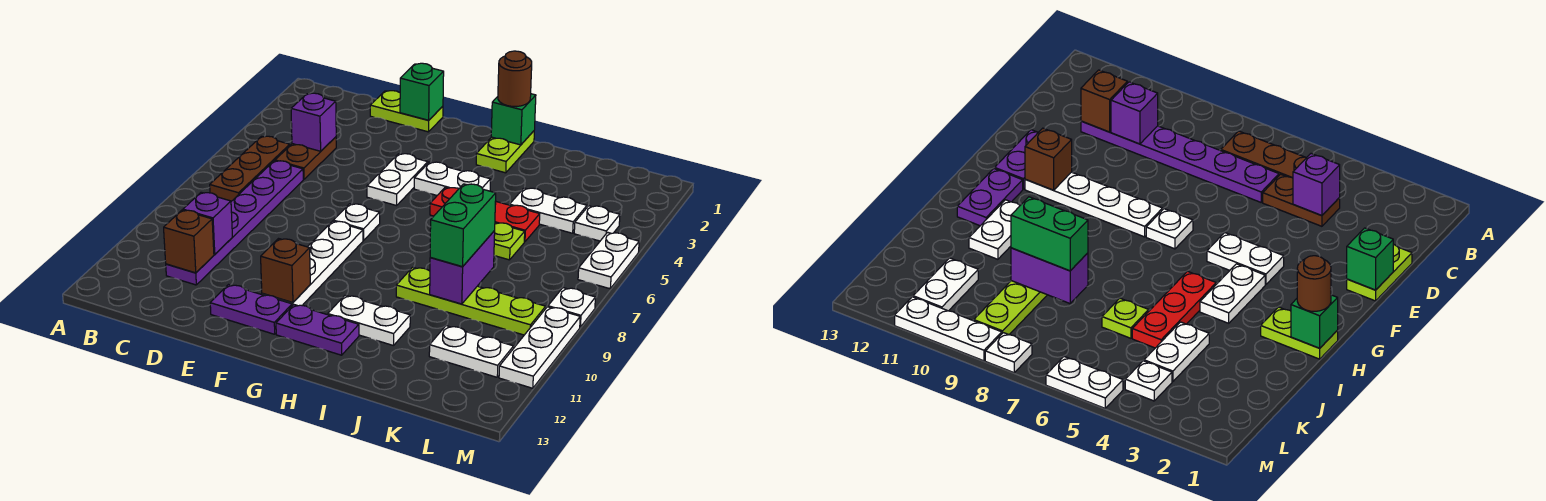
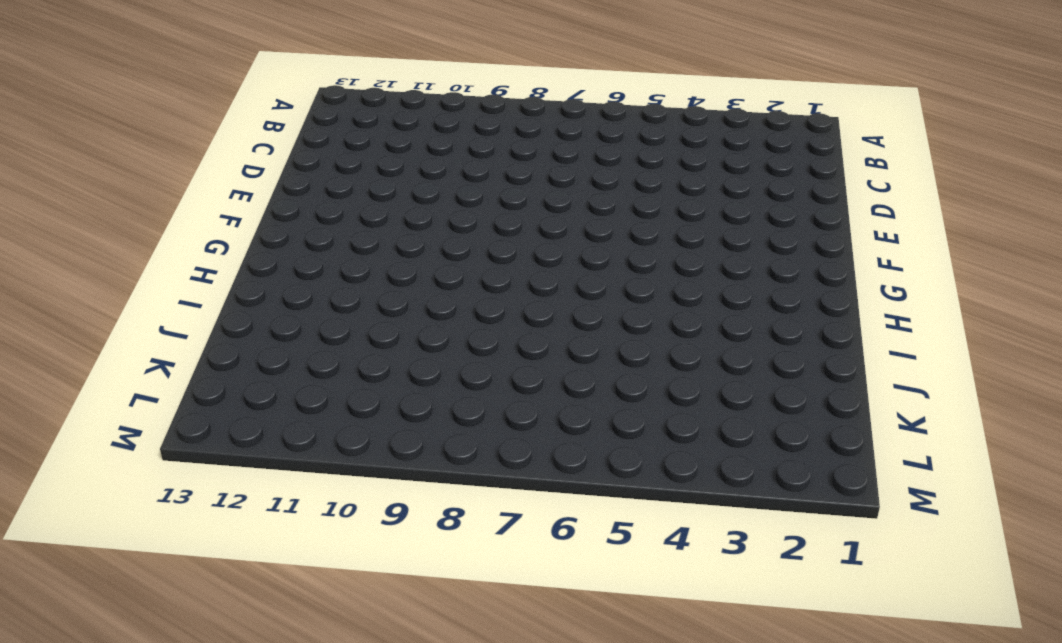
none -> brown 1x3 plate [210,136,290,201]
none -> brown 1x2 plate [275,137,336,179]
none -> purple 1x6 plate [166,161,303,285]
none -> lime 1x2 plate [370,91,443,132]

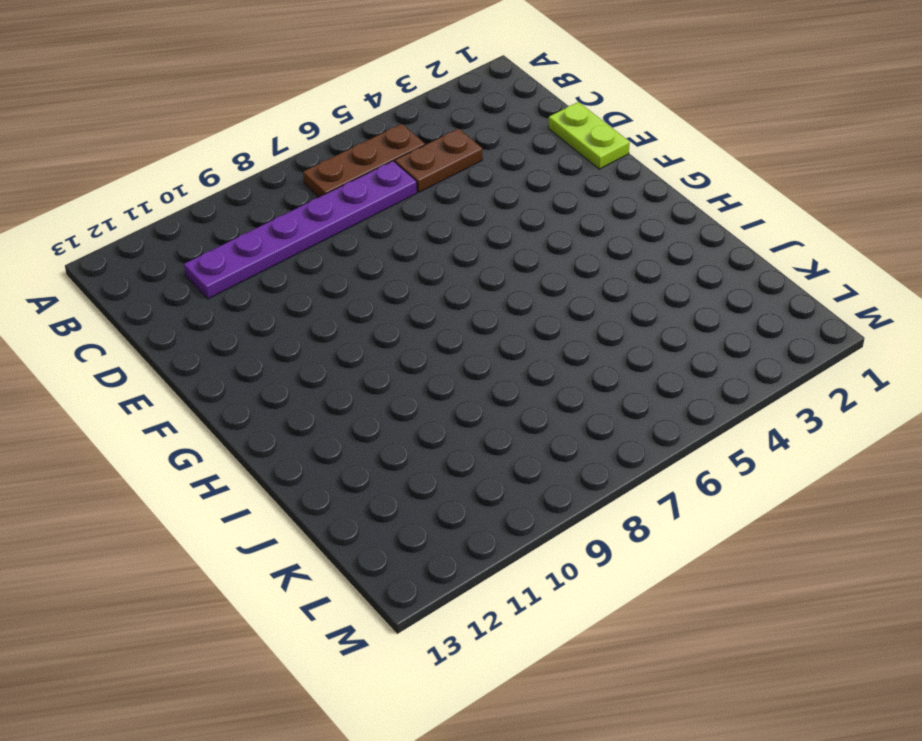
none -> purple 1x2 plate [210,285,292,334]
none -> white 1x2 plate [367,154,428,206]
none -> white 1x1 plate [333,204,380,240]
none -> white 1x4 plate [262,221,363,306]

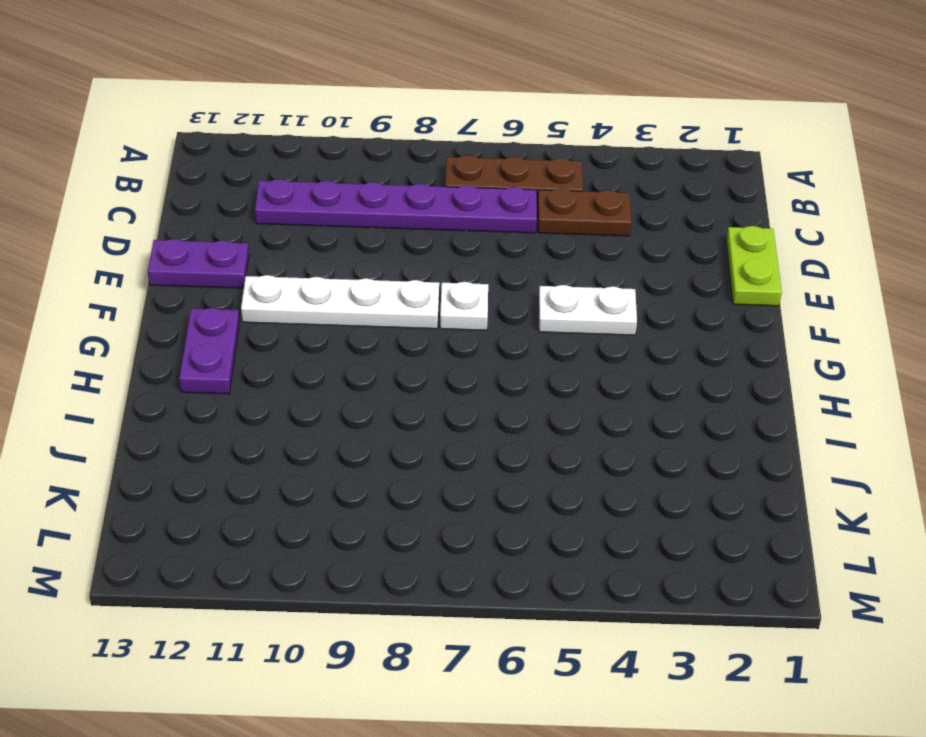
purple 1x2 plate [148,239,249,288] -> purple 1x2 plate turned to [210,285,292,334]
none -> white 1x2 plate [414,162,491,195]
none -> lime 1x2 plate [476,131,534,173]
none -> red 1x3 plate [430,187,540,242]
none -> white 1x2 plate [328,295,410,346]

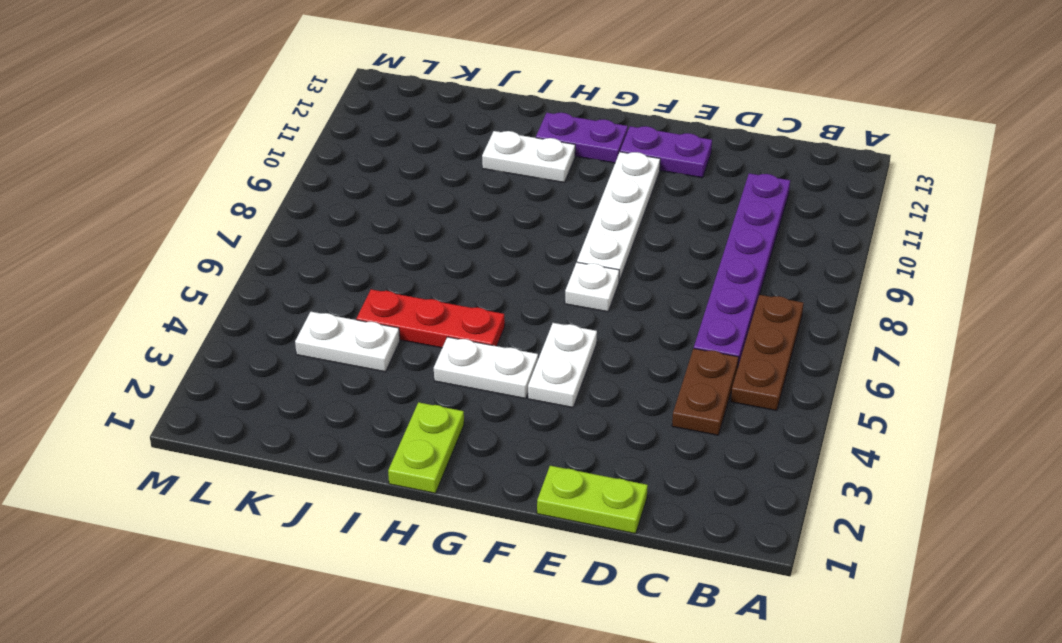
none -> lime 1x4 plate [396,267,546,335]
none -> lime 1x1 plate [494,223,525,260]
none -> white 1x2 plate [429,326,514,377]
none -> white 1x1 plate [574,206,620,241]

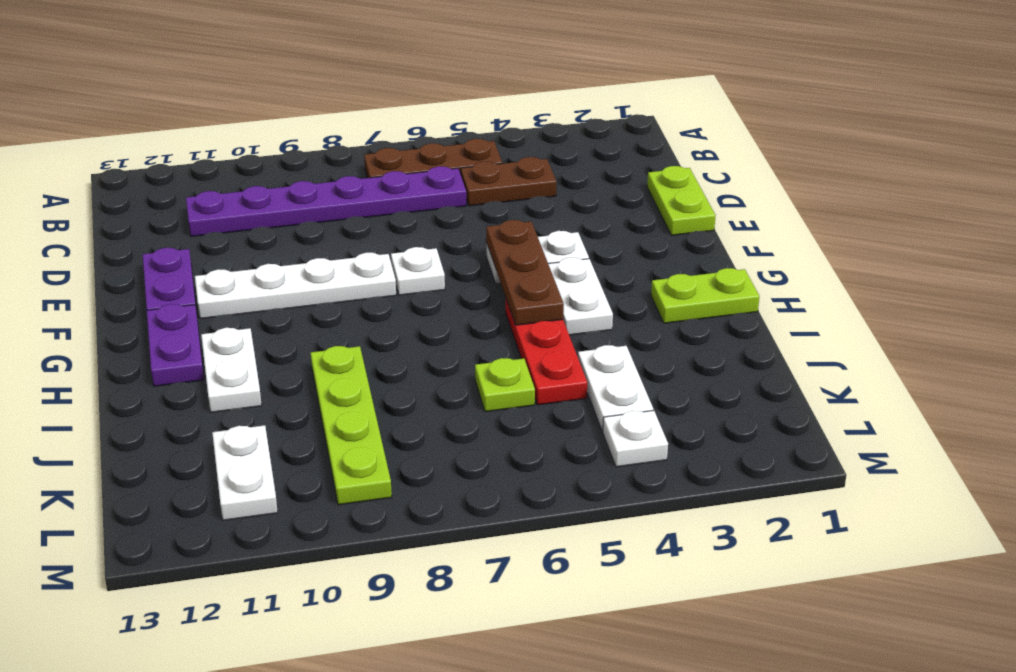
brown 1x3 plate [486,220,564,325] -> none
none -> white 1x2 plate [578,232,639,289]
none -> white 1x1 plate [548,288,595,327]
none -> white 1x3 plate [499,307,580,388]
none -> purple 1x1 brick [291,93,336,151]

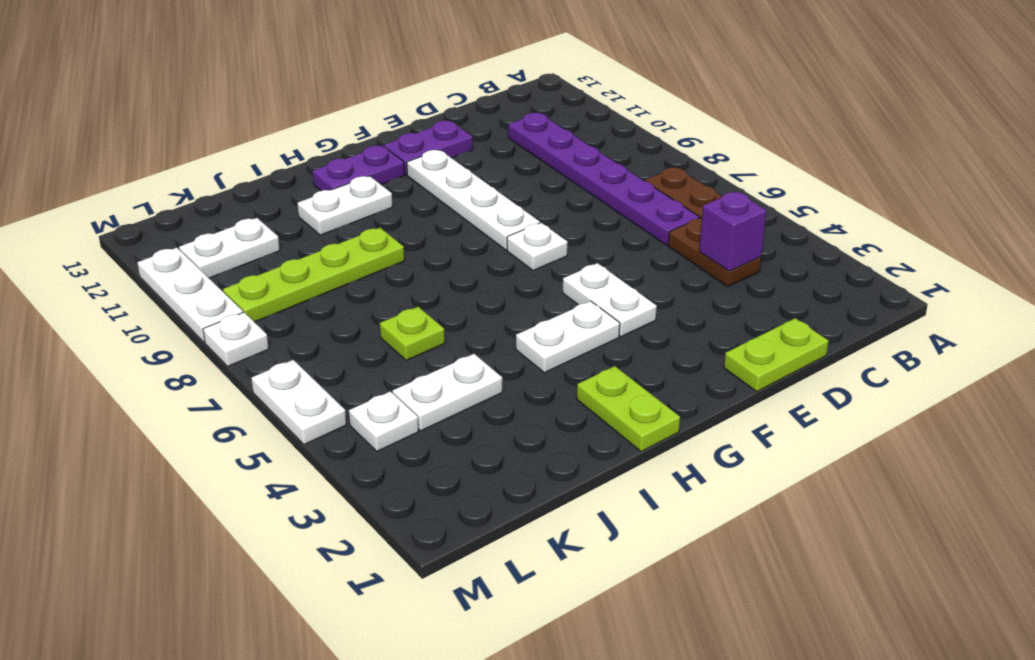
none -> red 1x3 plate [430,187,540,242]
none -> purple 1x1 brick [183,192,232,254]
none -> brown 1x1 brick [164,210,214,273]
none -> green 1x1 brick [400,63,444,120]

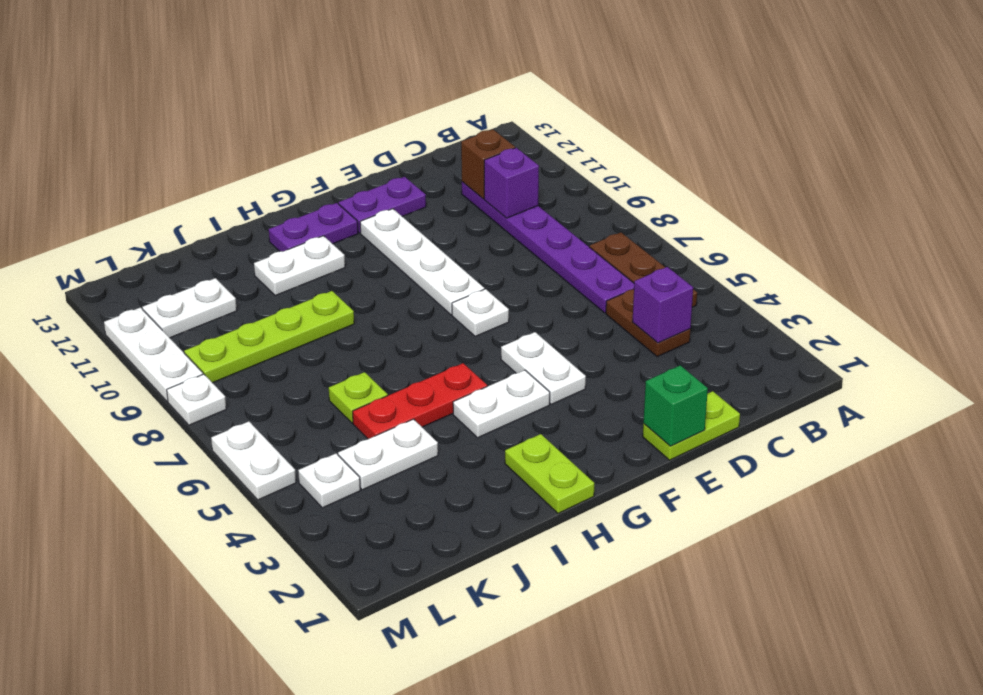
none -> brown 1x1 brick [261,239,310,303]
none -> green 1x1 brick [491,94,536,145]
none -> purple 1x2 brick [430,231,495,304]
none -> brown 1x1 round brick [498,51,532,107]

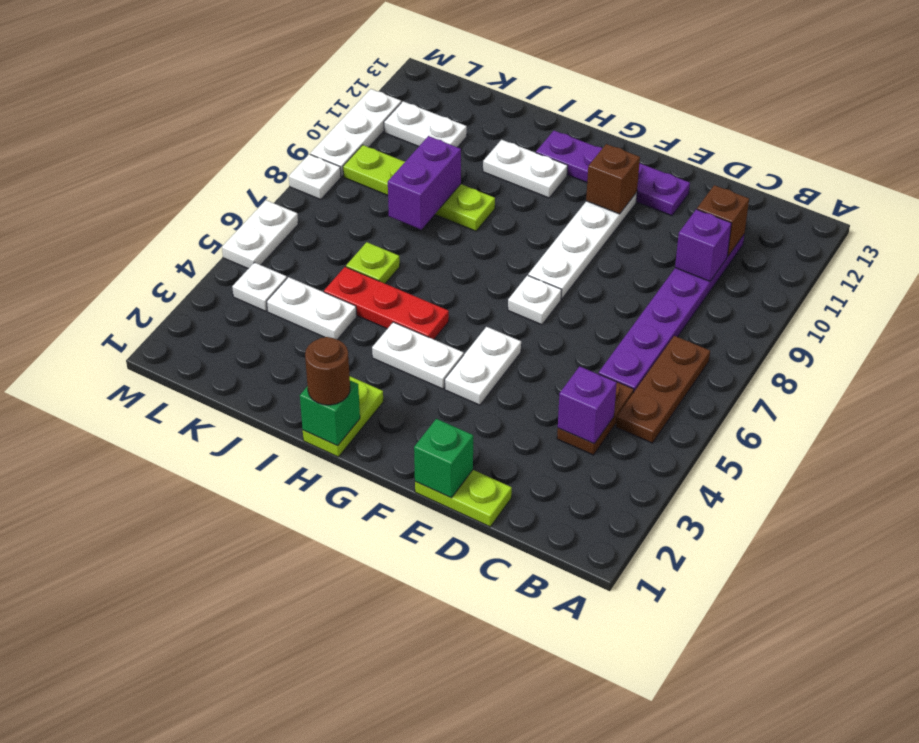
none -> green 1x2 brick [430,184,496,267]

